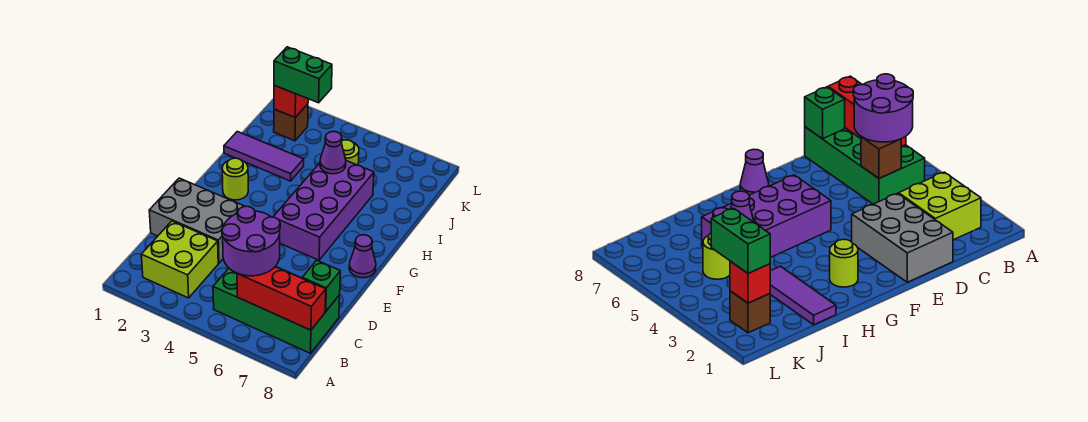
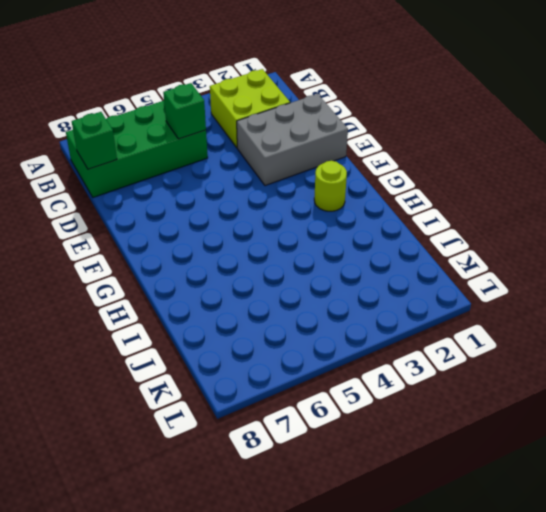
green 1x1 brick [163,83,206,139] -> brown 1x1 brick [861,137,901,178]
none -> purple 2x4 brick [273,161,374,260]
none -> purple 1x1 cone [349,235,376,278]
none -> purple 1x3 tile [224,131,304,181]

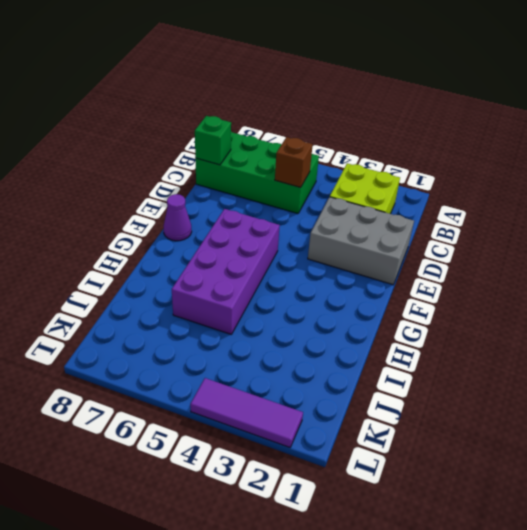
purple 1x3 tile [190,378,303,447] -> purple 1x3 tile moved to [224,131,304,181]
none -> lime 1x1 round brick [222,158,248,200]
none -> lime 1x1 round brick [341,140,359,165]
none -> brown 1x1 brick [274,104,308,141]

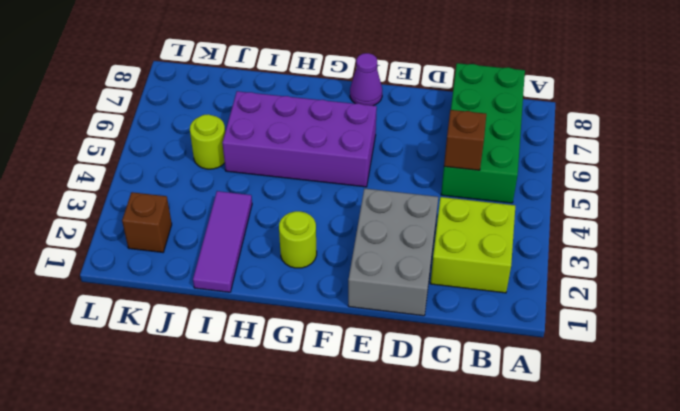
none -> red 1x3 brick [237,267,326,330]
none -> green 1x1 brick [302,260,340,312]
none -> purple 1x1 cone [320,131,346,174]

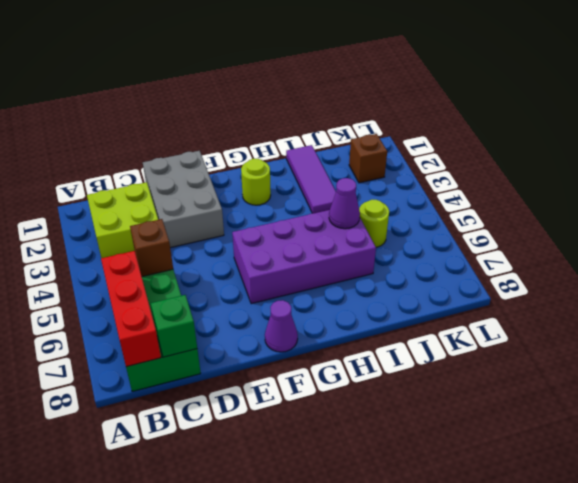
none -> red 1x1 brick [274,85,308,117]
none -> purple 2x2 round brick [222,206,280,276]
none -> green 1x2 brick [274,47,332,103]

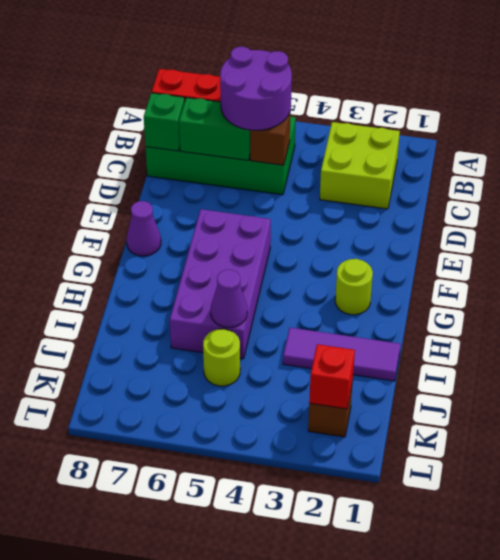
green 1x2 brick [179,97,250,160] -> green 1x2 brick moved to [274,47,332,103]
none -> grey 2x3 brick [149,178,245,263]

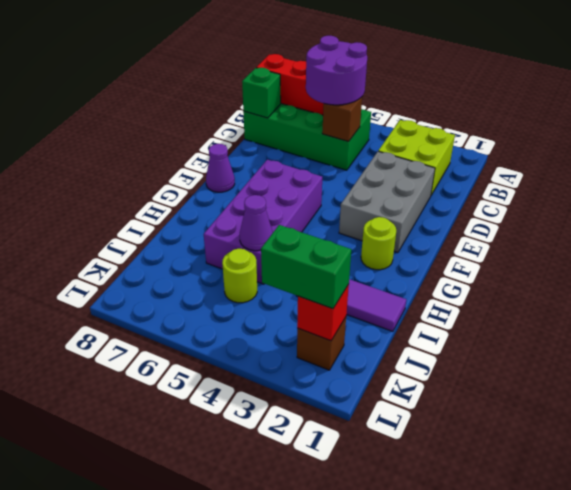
grey 2x3 brick [339,151,435,253] -> grey 2x3 brick turned to [149,178,245,263]

